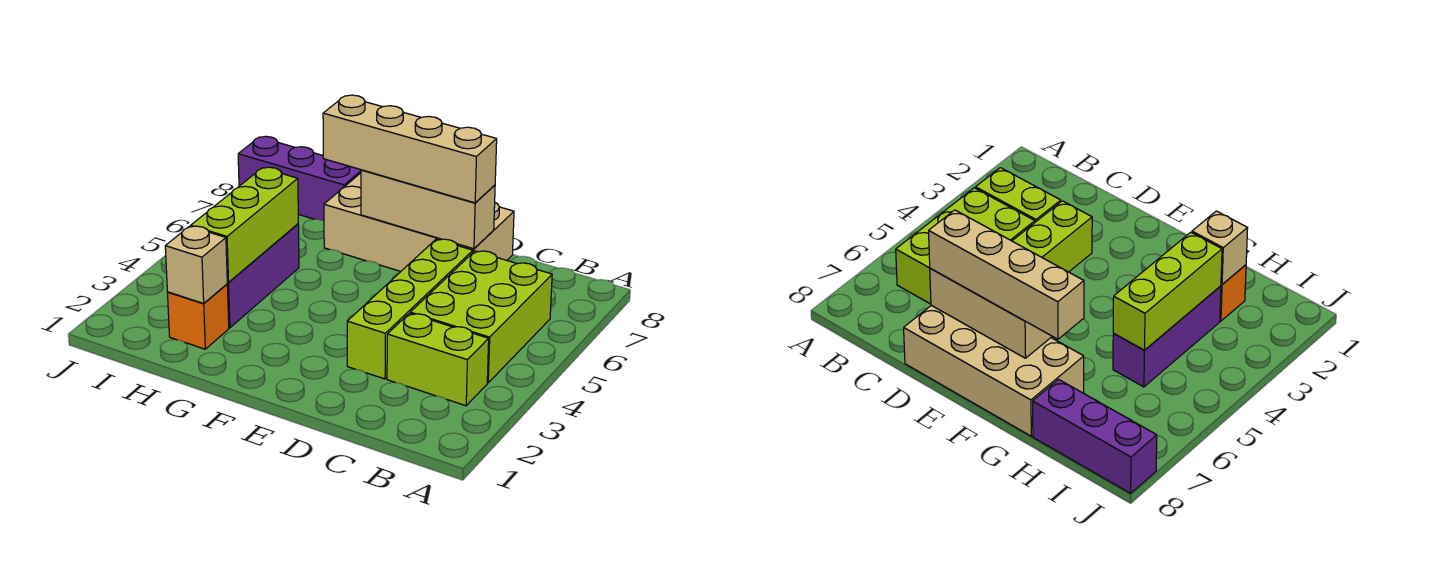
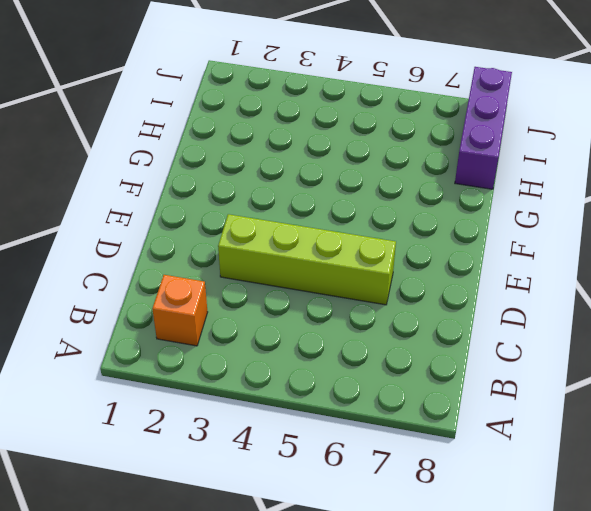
orange 1x1 brick [152,275,208,346] -> orange 1x1 brick moved to [168,284,229,349]
none -> lime 1x2 brick [387,313,489,406]
none -> lime 2x3 brick [410,251,552,383]

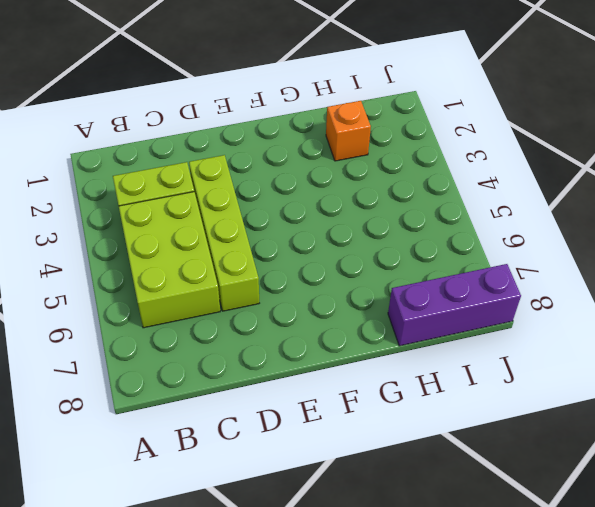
none -> tan 2x4 brick [324,173,514,271]
none -> purple 1x3 brick [227,224,299,328]

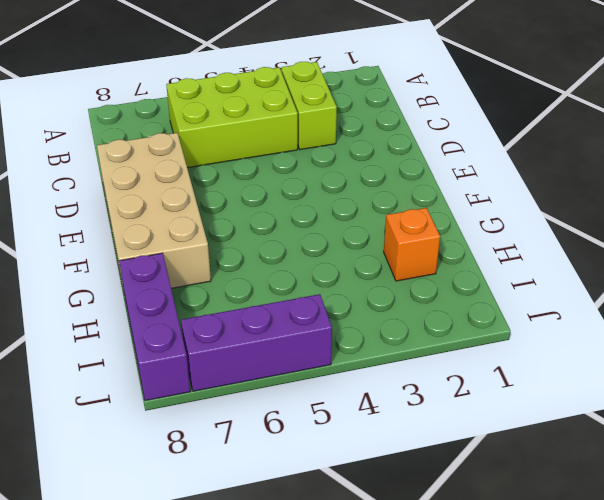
purple 1x3 brick [181,294,332,391] -> purple 1x3 brick moved to [227,224,299,328]
none -> lime 1x4 brick [347,239,473,379]
none -> tan 1x3 brick [361,170,495,249]

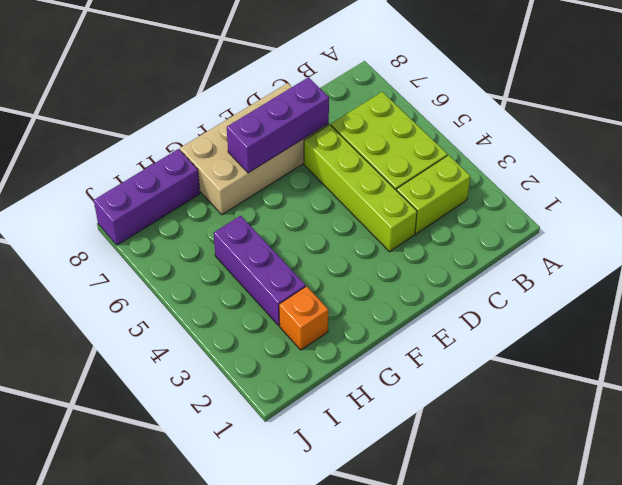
purple 1x3 brick [227,77,329,173] -> tan 1x3 brick [361,170,495,249]
none -> tan 1x1 brick [165,226,228,303]
none -> lime 1x3 brick [191,167,298,282]

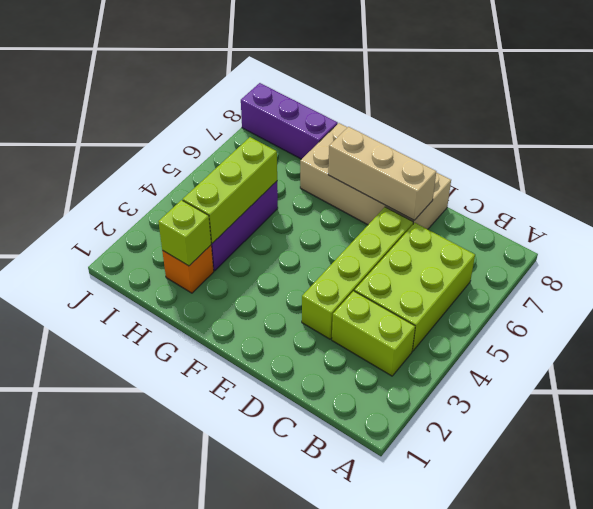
lime 1x1 brick [158,200,211,266] -> tan 1x1 brick [165,226,228,303]
none -> tan 1x4 brick [323,95,497,203]

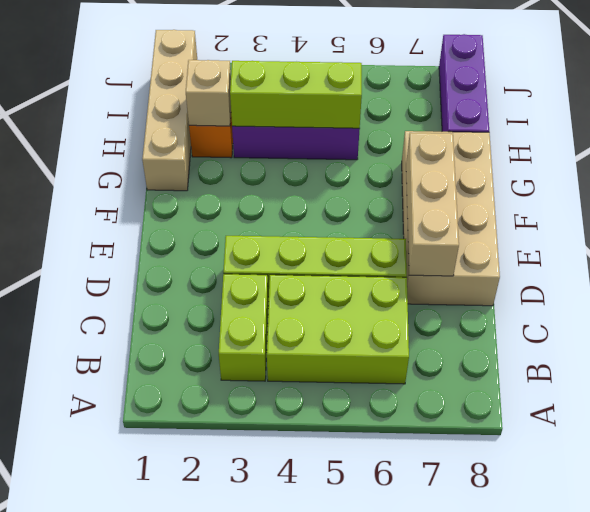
tan 1x4 brick [142,30,197,191] -> tan 1x4 brick moved to [323,95,497,203]

